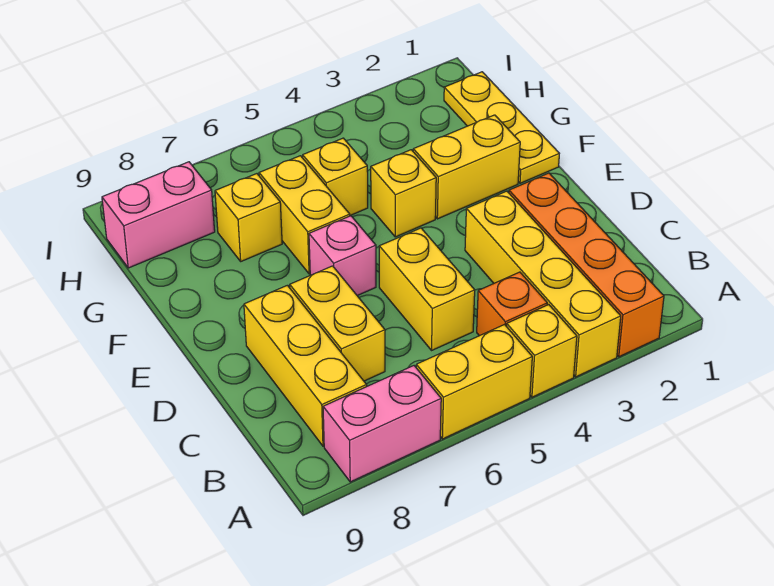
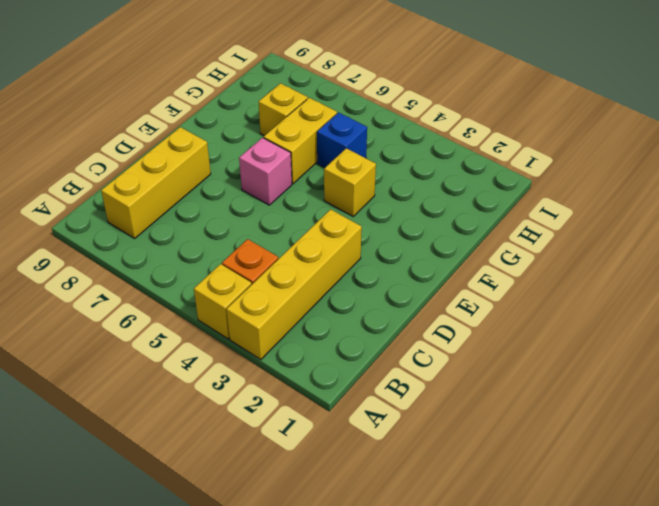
blue 1x1 brick [317,113,367,168] -> yellow 1x1 brick [303,138,368,215]
none -> orange 1x4 brick [509,173,664,357]
none -> yellow 1x2 brick [416,325,532,439]
none -> pink 1x2 brick [323,366,441,482]

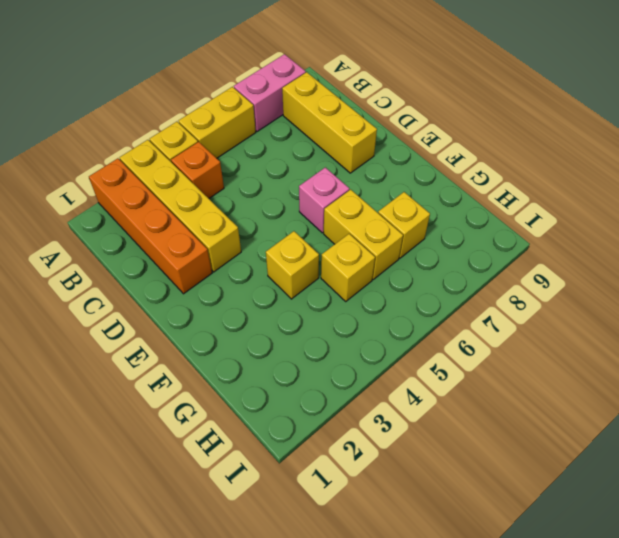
none -> yellow 1x2 brick [379,228,475,350]
none -> yellow 1x2 brick [290,266,385,381]
none -> yellow 1x3 plate [444,72,559,183]

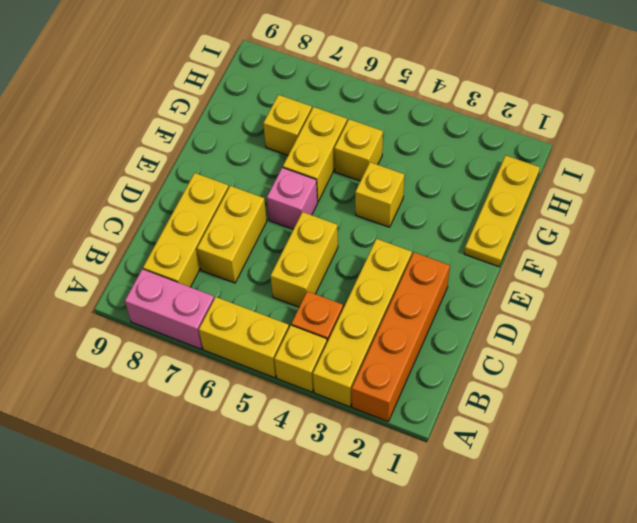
none -> yellow 1x2 brick [413,115,520,219]
none -> pink 1x2 brick [102,162,215,268]

